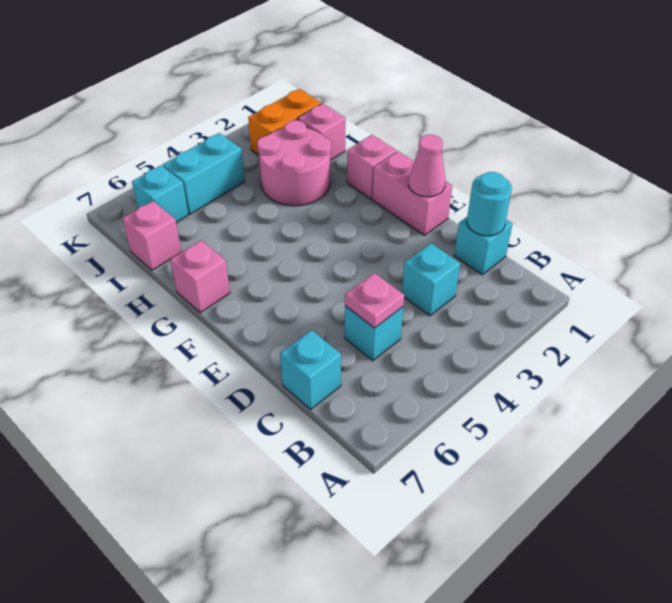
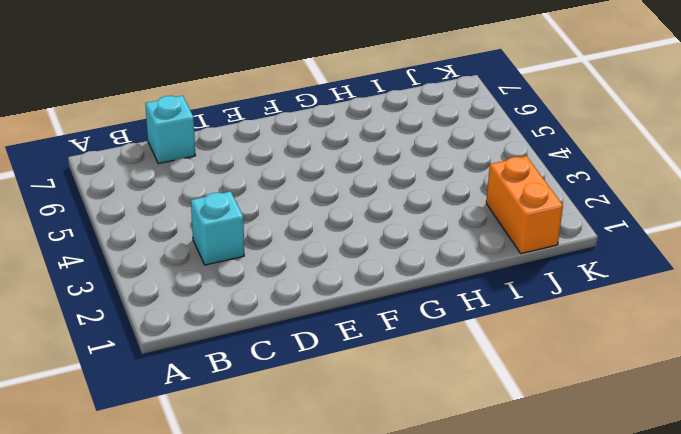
none -> cyan 1x1 brick [454,217,512,275]
none -> cyan 1x1 brick [345,306,403,361]
none -> pink 1x2 brick [372,151,452,235]

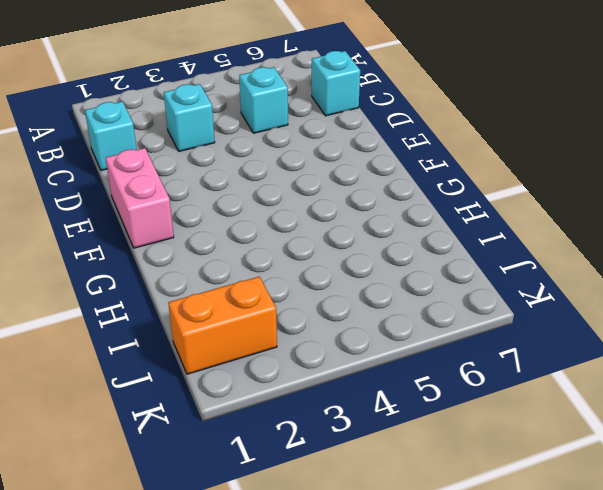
none -> pink 1x1 brick [347,135,397,199]
none -> pink 1x1 brick [170,240,230,313]
none -> pink 2x2 round brick [257,120,331,206]

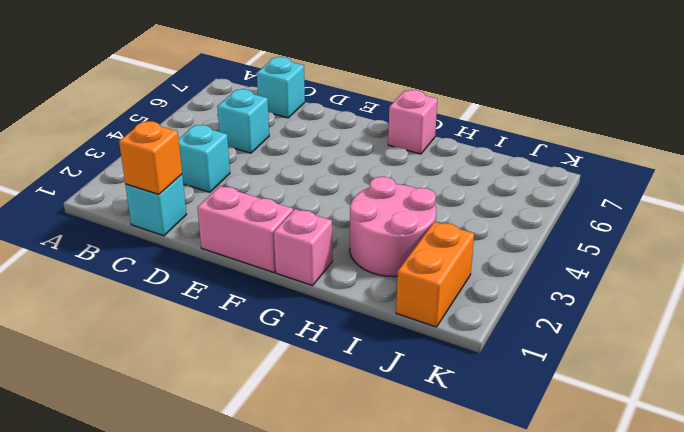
orange 1x1 brick [119,121,182,194] -> cyan 1x1 round brick [467,172,512,236]
none -> pink 1x1 brick [298,104,346,160]
none -> pink 1x1 brick [122,201,181,270]
none -> cyan 1x2 brick [163,133,245,214]

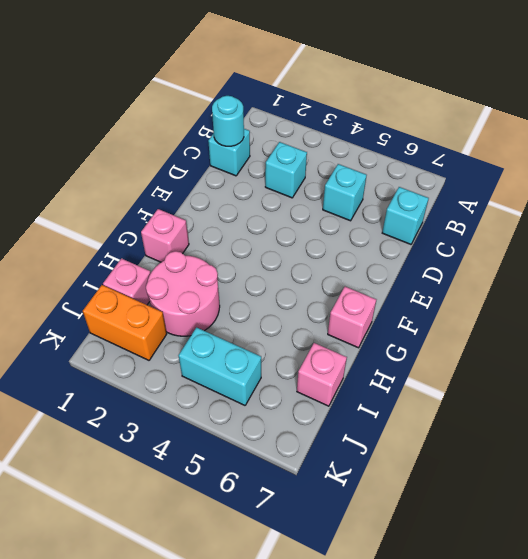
none -> pink 1x2 brick [372,151,452,235]
none -> cyan 1x1 brick [132,165,188,222]
none -> pink 1x1 plate [345,273,404,328]

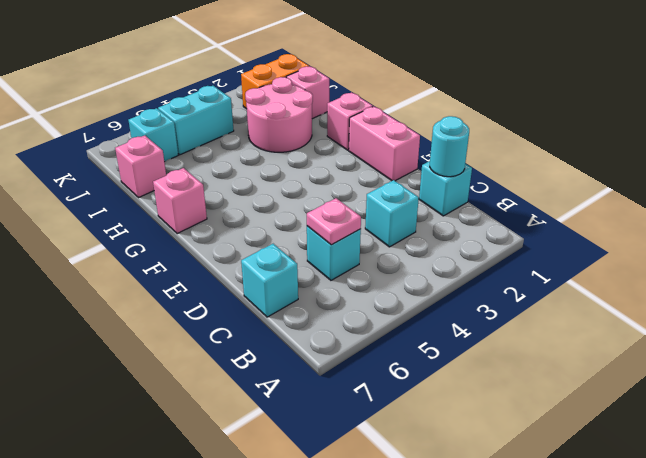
none -> pink 1x1 cone [409,135,445,197]

